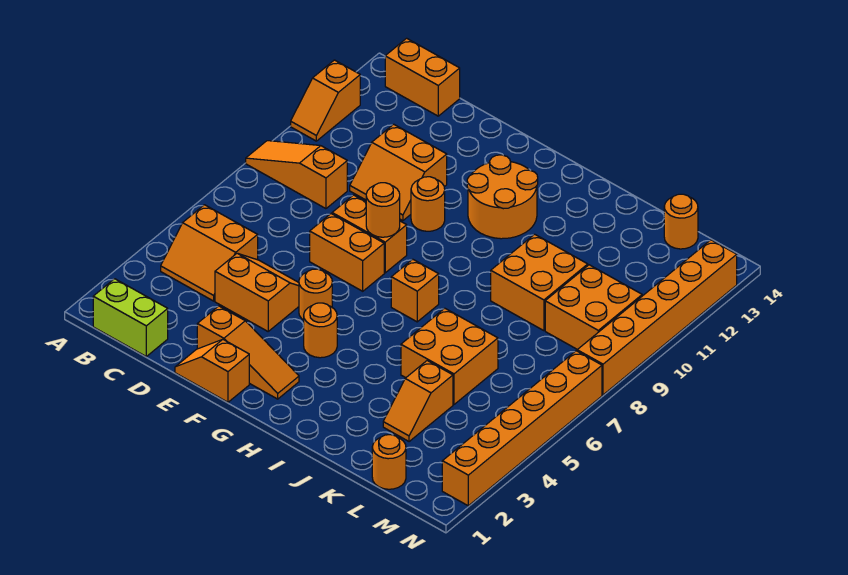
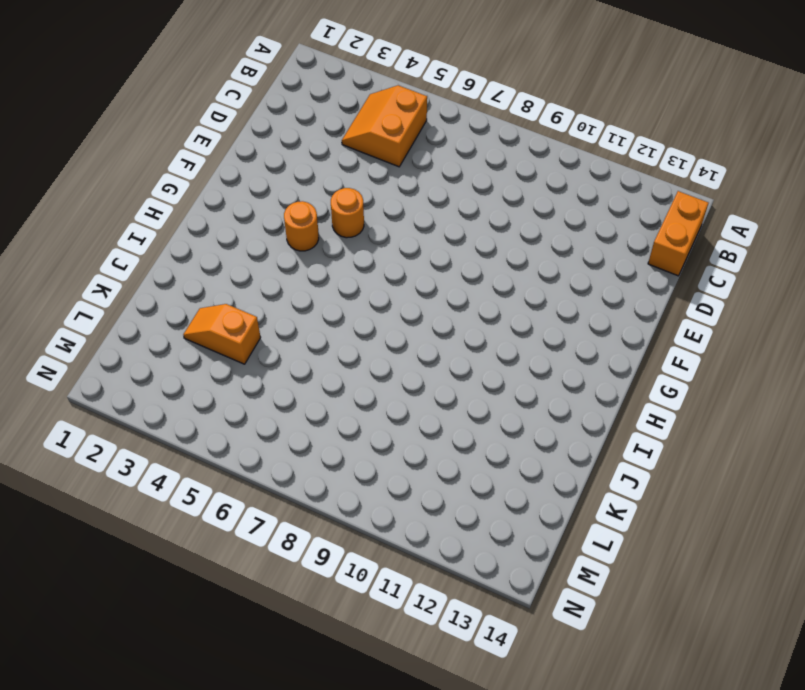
none -> orange 1x3 slope [246,141,347,209]
none -> orange 1x2 slope [291,60,360,141]
none -> lime 1x2 brick [93,279,168,356]

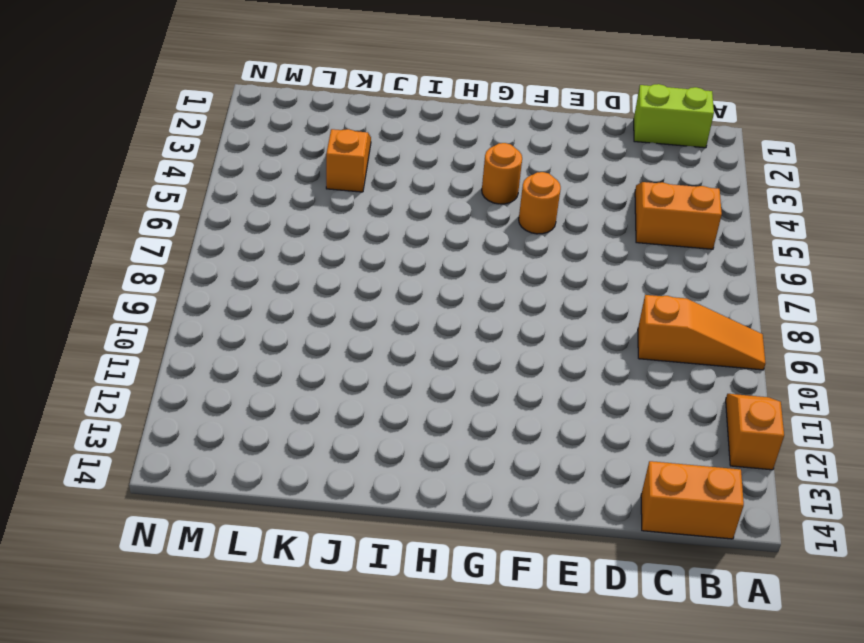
none -> orange 2x2 slope [215,253,299,331]
none -> orange 2x2 slope [350,124,447,221]
none -> orange 1x2 slope [175,340,249,402]

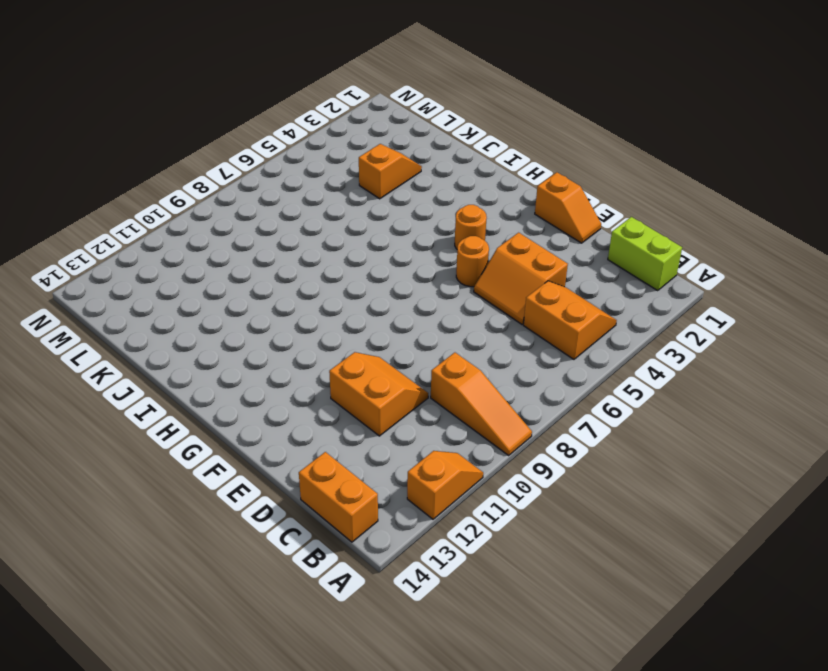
none -> orange 1x3 slope [197,306,299,399]
none -> orange 1x2 brick [310,214,384,291]
none -> orange 1x2 brick [332,195,407,273]

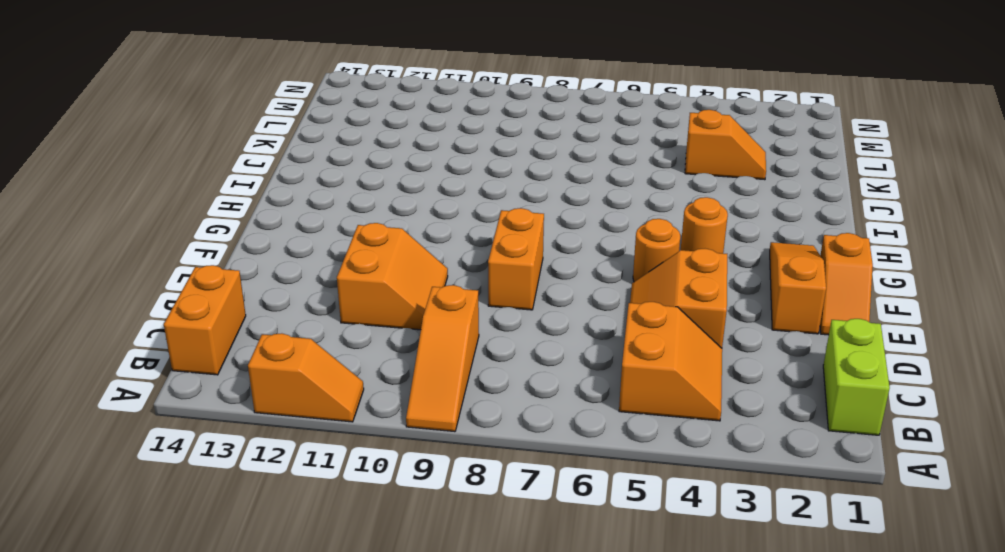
none -> orange 1x2 brick [310,214,384,291]
none -> orange 1x1 round brick [411,177,445,231]
none -> orange 2x2 round brick [467,155,538,239]

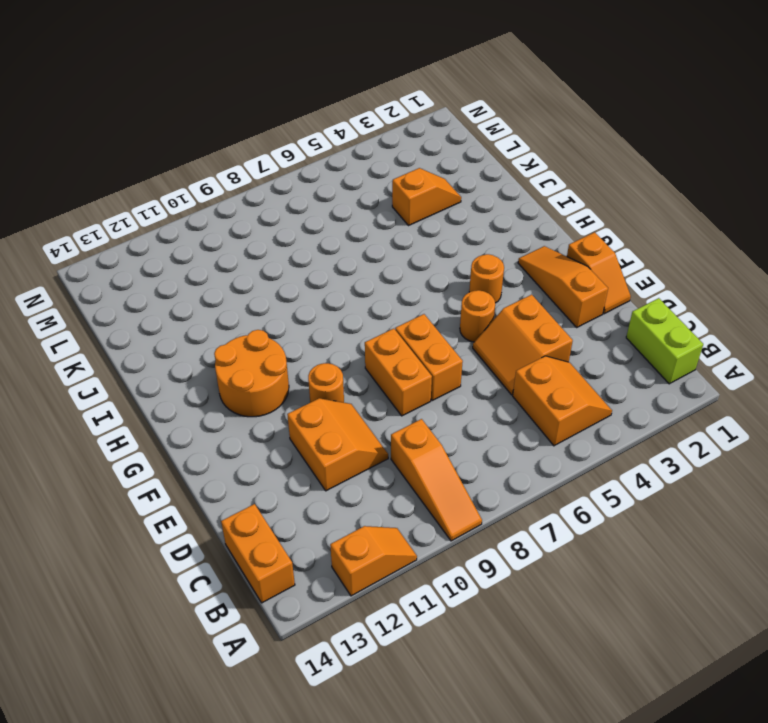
none -> orange 1x1 brick [391,259,439,322]
none -> orange 2x2 brick [401,308,498,404]
none -> orange 2x2 brick [491,234,588,331]

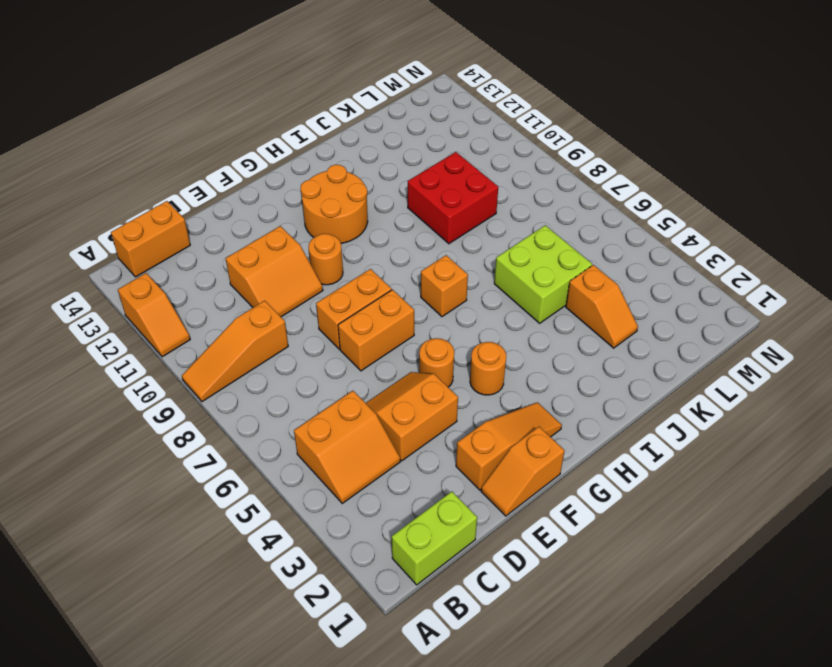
lime 2x2 brick [494,225,592,323] -> orange 2x2 brick [401,308,498,404]
red 2x2 brick [408,152,498,244] -> orange 2x2 brick [491,234,588,331]
none -> orange 1x1 round brick [372,435,406,489]
none -> orange 2x2 brick [545,265,642,350]
none -> orange 1x1 round brick [664,194,698,249]

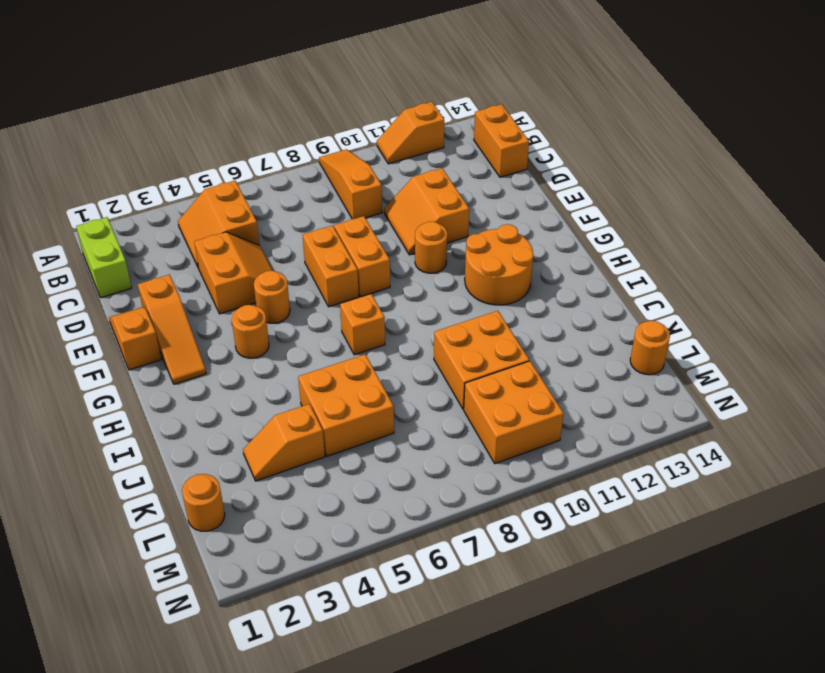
none -> orange 1x6 brick [442,351,602,506]
none -> orange 1x6 brick [577,240,737,395]
none -> orange 1x1 round brick [366,183,400,237]

